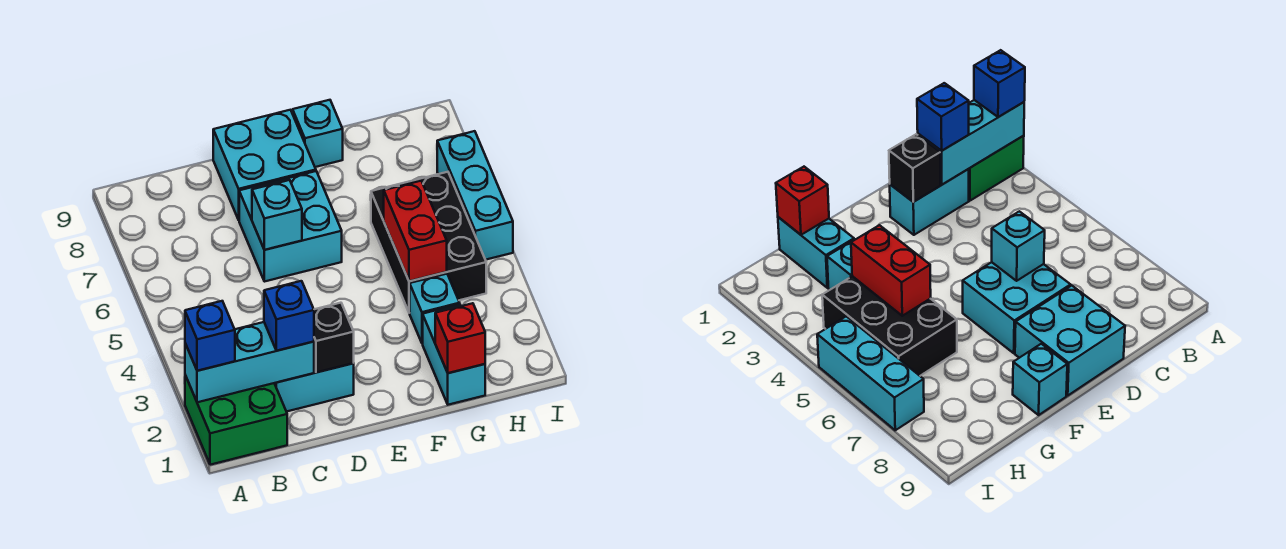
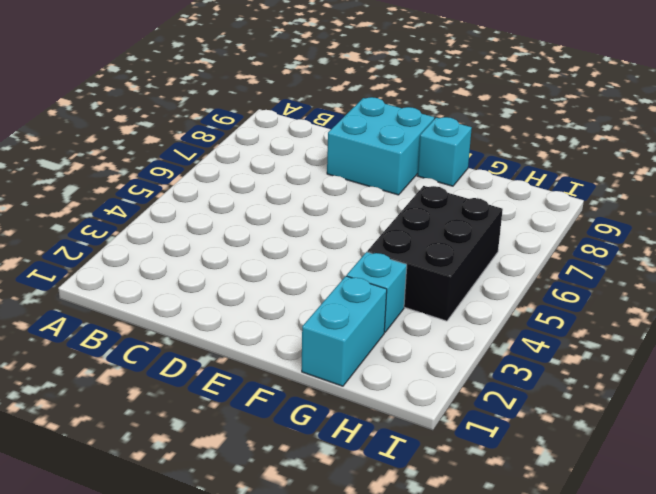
none -> green 2x2 brick [185,375,287,465]
none -> cyan 1x2 brick [275,363,354,412]
none -> cyan 2x2 brick [239,171,342,282]

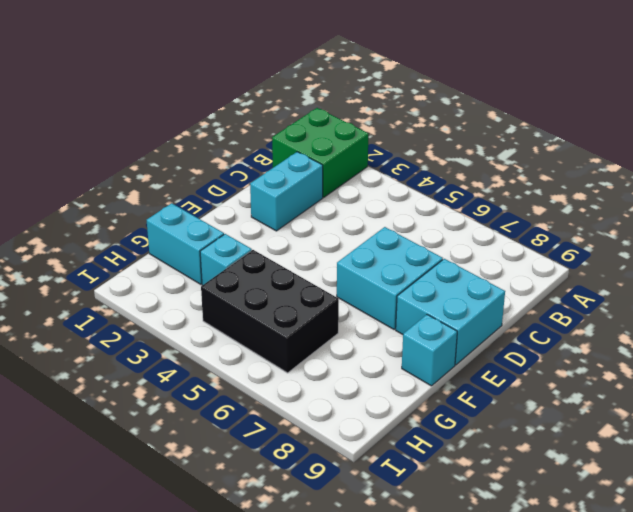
none -> cyan 1x3 brick [437,131,513,260]
none -> cyan 1x3 brick [185,322,314,402]
none -> black 1x1 brick [314,303,354,373]

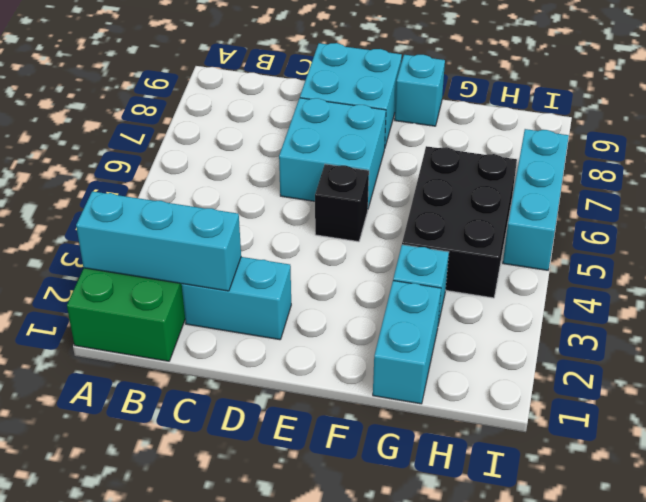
black 1x1 brick [315,164,369,242] -> black 1x1 brick moved to [314,303,354,373]
none -> cyan 1x1 brick [252,180,302,250]
none -> red 1x1 brick [435,303,485,373]
none -> red 1x2 brick [384,181,447,281]

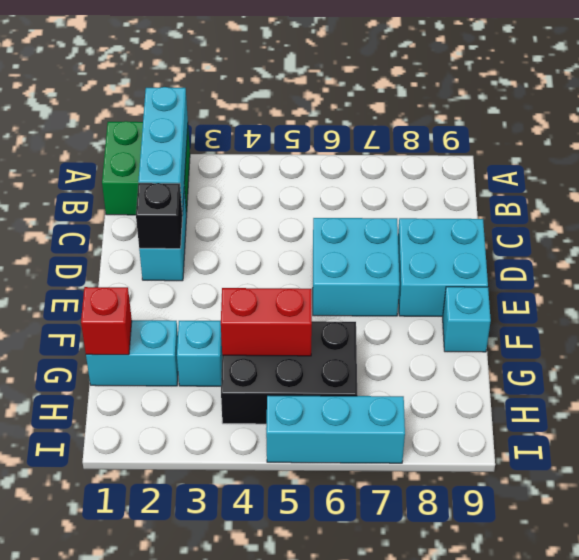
none -> cyan 1x1 brick [252,180,302,250]
none -> blue 1x1 brick [185,301,235,371]
none -> blue 1x1 brick [264,281,314,351]

